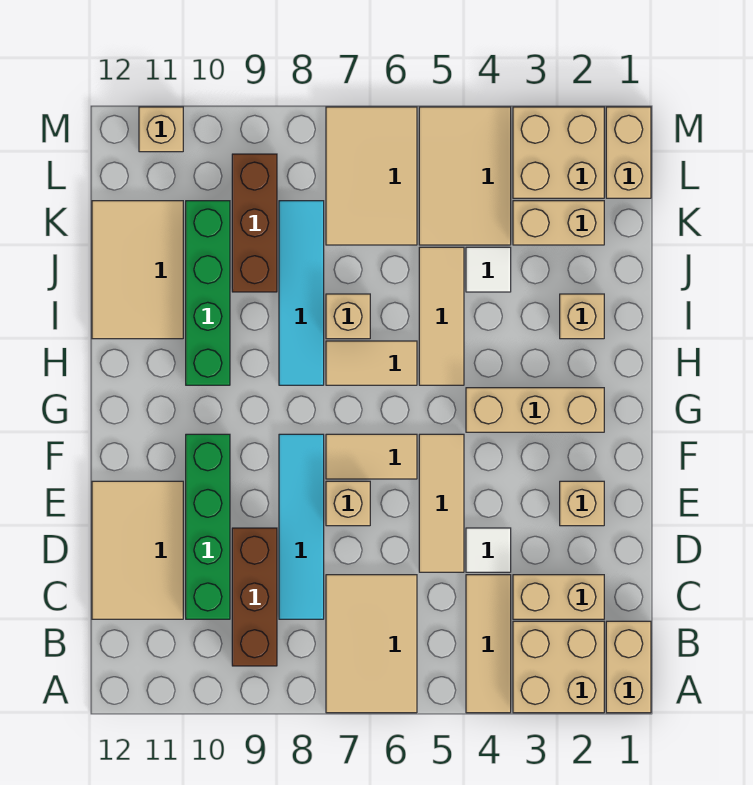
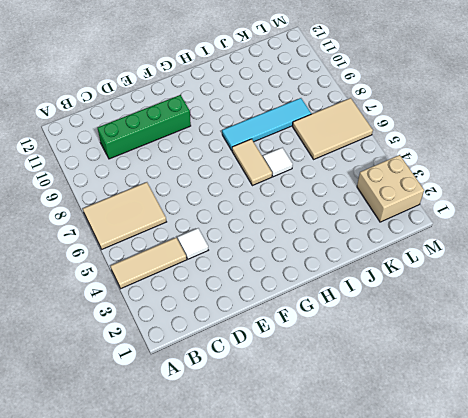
white 1x1 tile [263,148,293,177] -> white 1x1 tile moved to [466,247,511,292]
none -> tan 1x2 brick [606,621,651,713]
none -> tan 2x2 brick [513,621,604,713]
none -> brown 1x3 brick [232,528,277,666]
none -> tan 1x2 brick [513,575,604,619]

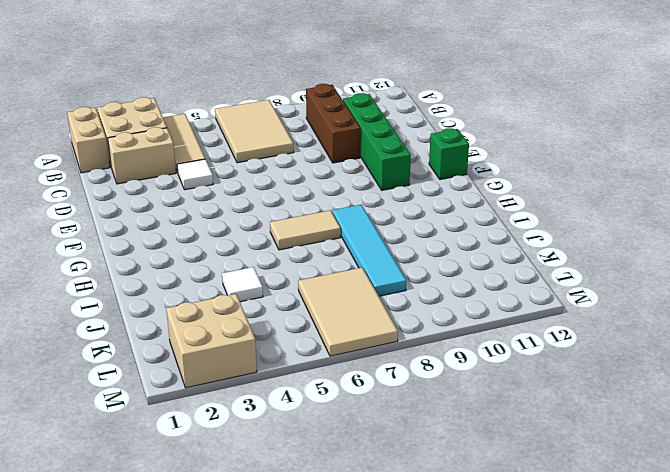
green 1x1 brick [429,128,469,180] -> none
none -> cyan 1x4 tile [279,434,324,619]
none -> tan 2x3 tile [92,481,183,619]
none -> tan 1x3 tile [419,434,464,572]
none -> tan 1x1 brick [560,481,604,526]

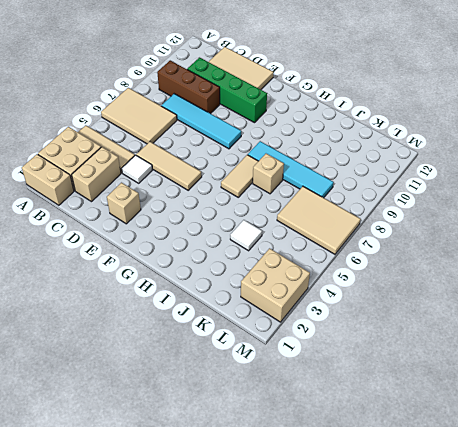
none -> tan 1x1 brick [326,481,370,526]
none -> tan 1x2 tile [326,434,417,479]
none -> tan 1x3 brick [466,388,604,432]
none -> tan 1x3 tile [419,247,464,385]

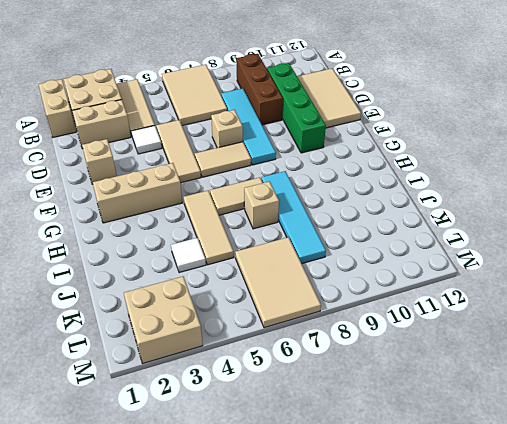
none -> green 1x4 brick [186,201,230,385]
none -> tan 1x1 brick [560,294,604,339]
none -> tan 2x3 tile [92,201,183,339]
none -> brown 1x3 brick [232,154,277,292]

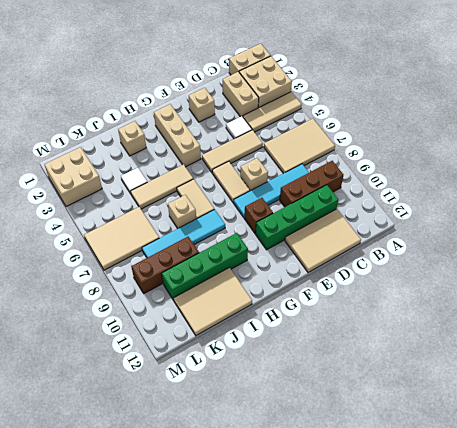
brown 1x1 brick [245,198,273,234] -> none
none -> tan 1x2 brick [513,201,604,245]
none -> tan 2x3 tile [419,107,511,245]
none -> tan 1x2 brick [606,107,651,198]
none -> tan 1x1 brick [139,107,183,152]

